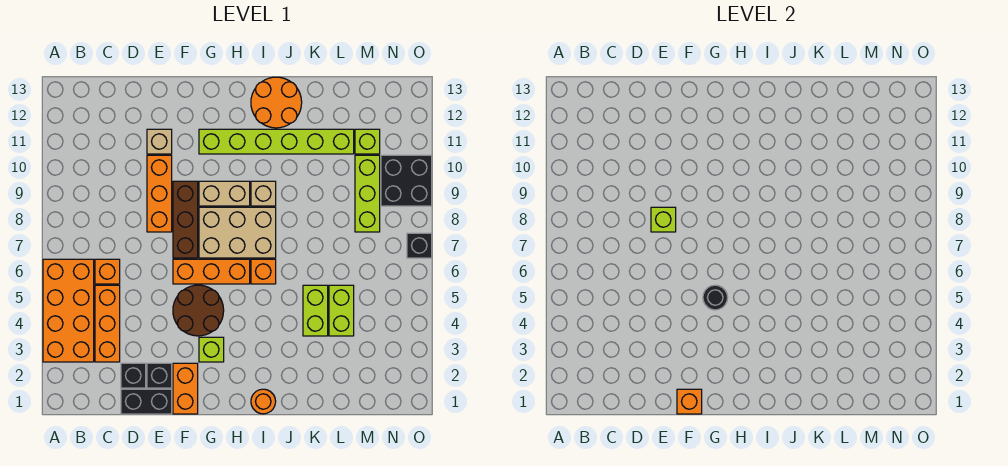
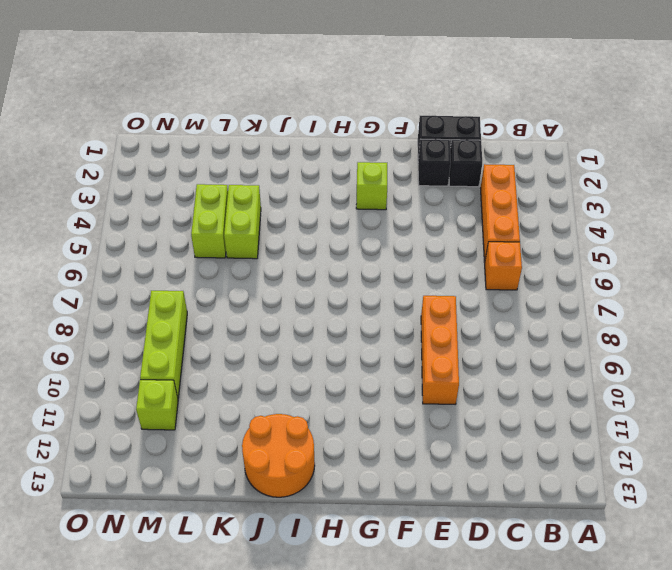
none -> orange 2x4 brick [43,259,94,362]
none -> tan 1x1 brick [147,129,172,154]
none -> orange 1x2 brick [173,363,198,414]

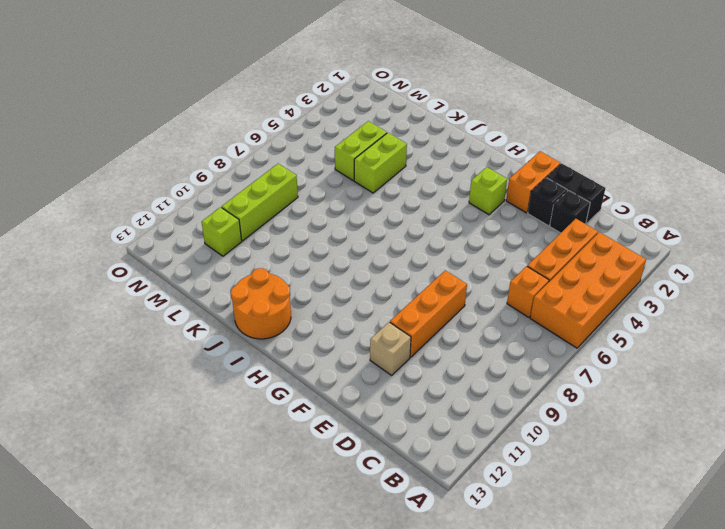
none -> brown 2x2 round brick [173,285,224,336]
none -> orange 1x3 brick [173,259,250,284]
none -> brown 1x3 brick [173,181,198,258]

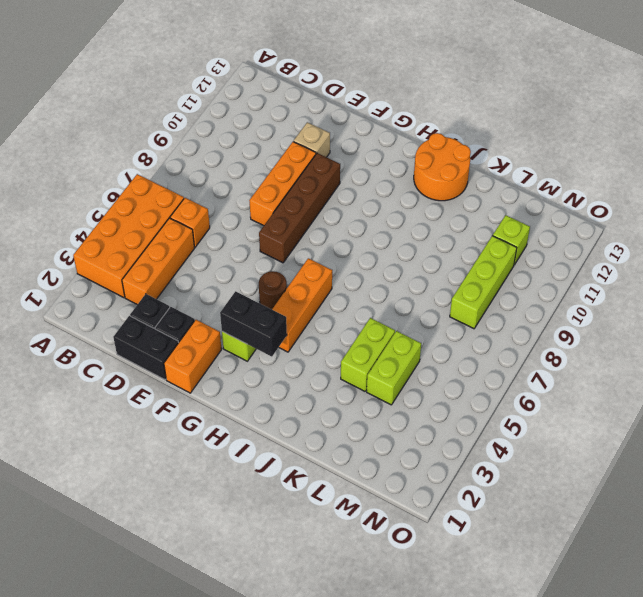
brown 1x4 brick [259,153,340,263] -> brown 1x3 brick [173,181,198,258]
black 1x2 brick [220,291,287,357] -> none
brown 1x1 round brick [259,271,287,309] -> brown 2x2 round brick [173,285,224,336]
orange 1x3 brick [272,258,332,352] -> orange 1x3 brick turned to [173,259,250,284]
none -> tan 2x3 brick [199,207,276,258]
none -> tan 1x2 brick [199,181,250,206]
none -> lime 1x6 brick [199,129,354,154]

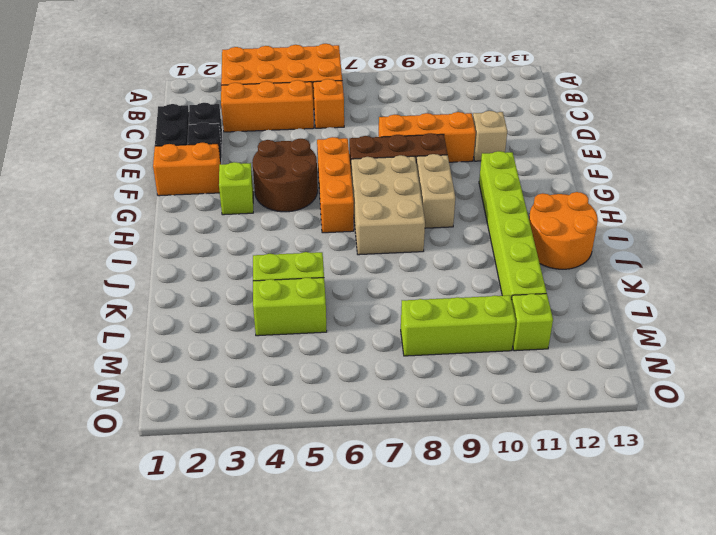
none -> orange 1x1 round brick [251,389,276,414]
none -> orange 1x1 brick [251,259,276,284]
none -> tan 1x1 brick [251,181,276,206]

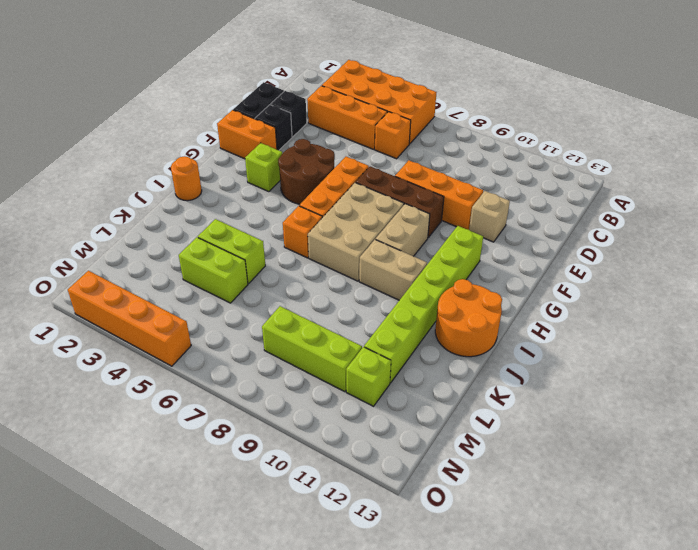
tan 1x2 brick [359,239,427,300] -> tan 1x1 brick [251,181,276,206]
orange 1x4 brick [68,271,191,366] -> none
none -> black 2x2 brick [381,155,432,206]
none -> black 1x1 brick [407,233,432,258]
none -> lime 1x1 brick [651,207,676,232]

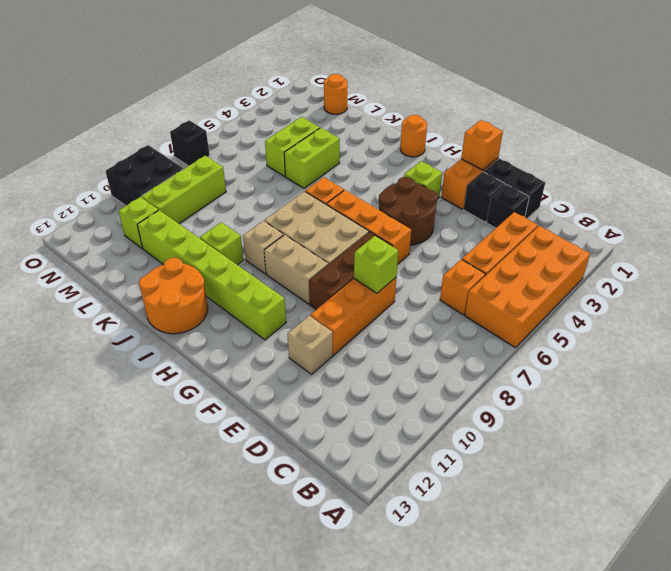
lime 1x1 brick [200,222,243,265] -> none
orange 1x1 round brick [324,74,348,114] -> none
none -> black 1x1 round brick [703,285,728,310]

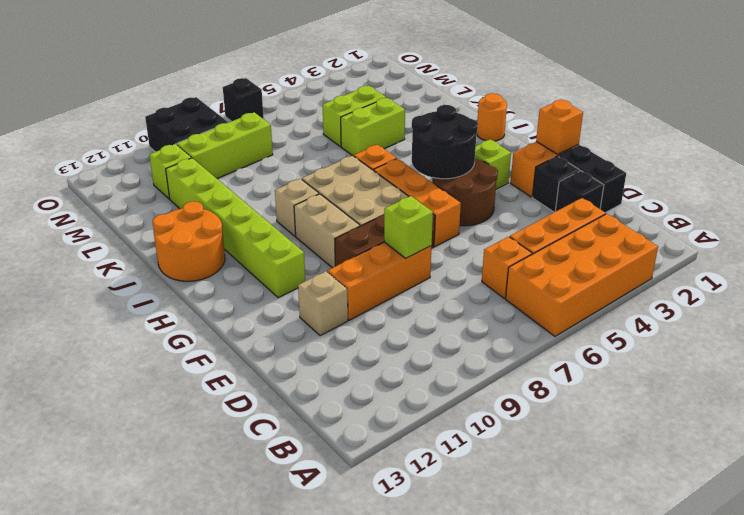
black 2x2 round brick [412,105,478,179] -> black 1x1 round brick [703,285,728,310]

